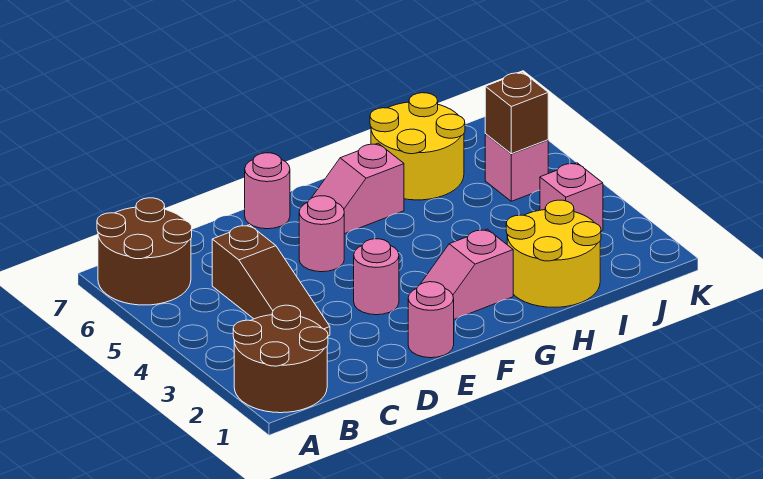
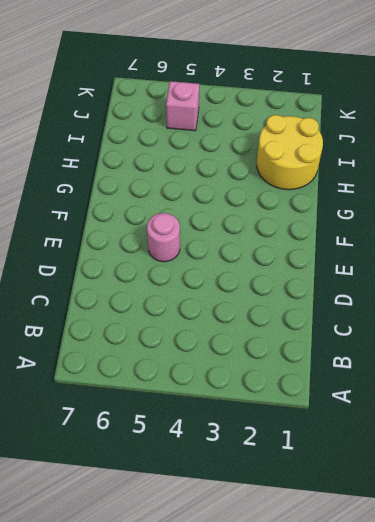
none -> brown 2x2 round brick [233,305,328,413]
none -> brown 2x2 round brick [97,198,192,305]
none -> brown 1x3 slope [212,225,330,336]

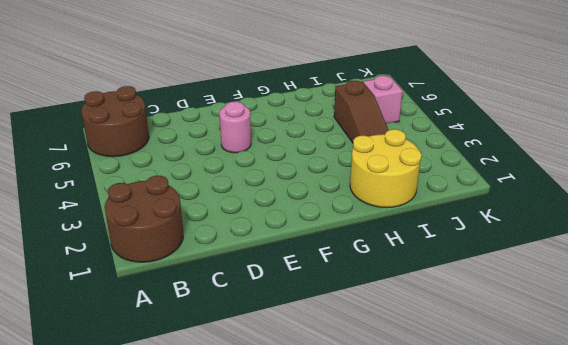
brown 1x3 slope [334,81,389,143] -> brown 1x3 slope moved to [212,225,330,336]
none -> pink 1x1 round brick [408,282,454,358]
none -> pink 1x1 round brick [354,239,399,315]
none -> pink 1x1 round brick [245,153,290,229]

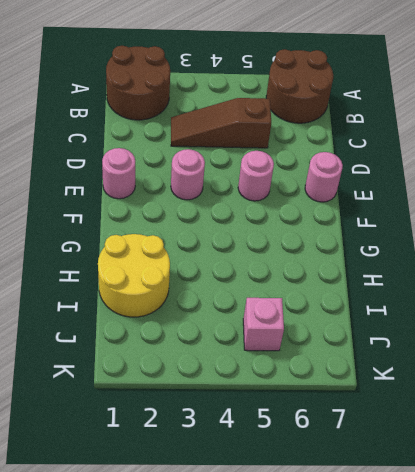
none -> pink 1x2 slope [421,229,513,319]
none -> pink 1x2 slope [312,143,404,234]
none -> yellow 2x2 round brick [370,93,465,200]

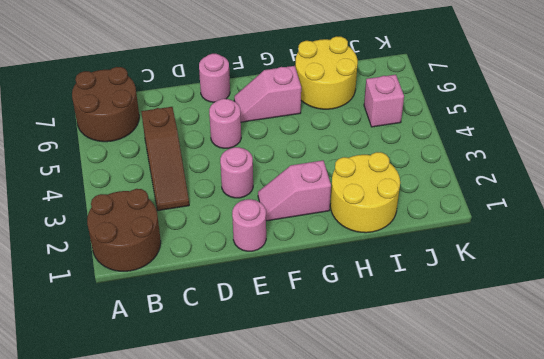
none -> pink 1x1 brick [540,163,603,231]
none -> brown 1x1 brick [485,72,548,154]

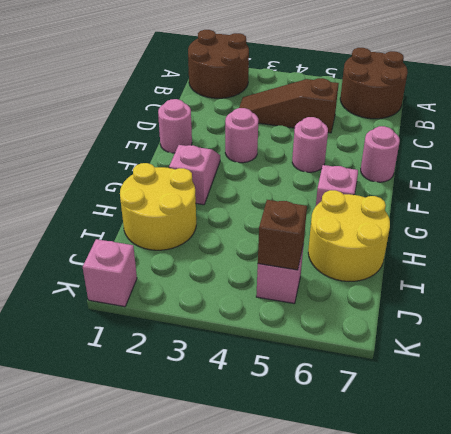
pink 1x1 brick [83,239,137,307] -> pink 1x1 brick moved to [540,163,603,231]

